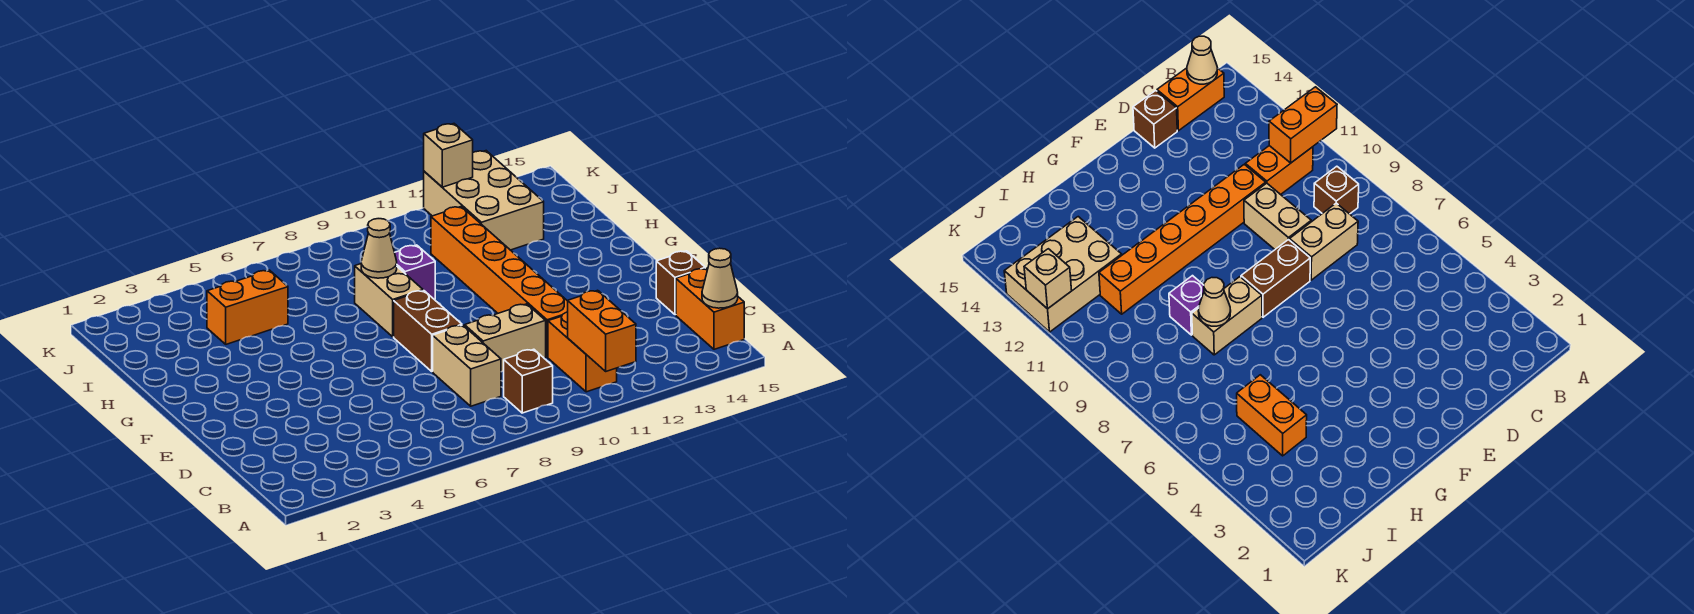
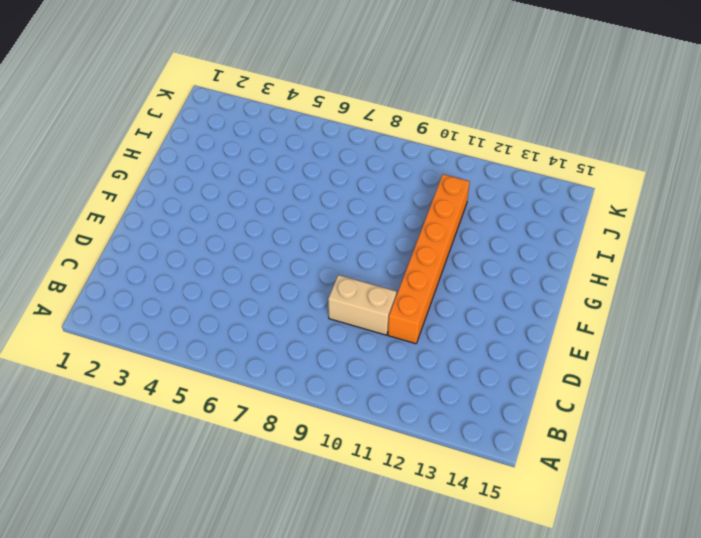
none -> brown 1x1 brick [504,349,553,413]
none -> orange 1x2 brick [548,312,617,392]
none -> orange 1x2 brick [676,268,744,349]

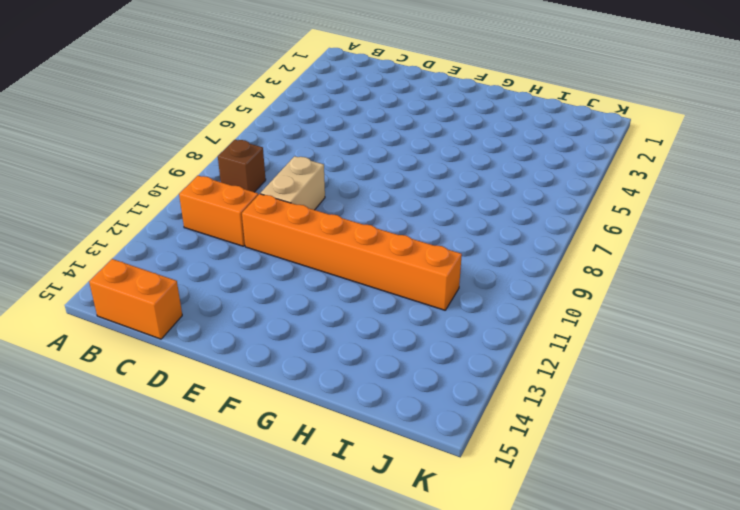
none -> tan 1x2 brick [433,325,501,406]
none -> brown 1x1 brick [656,251,705,315]
none -> brown 1x2 brick [394,291,462,371]

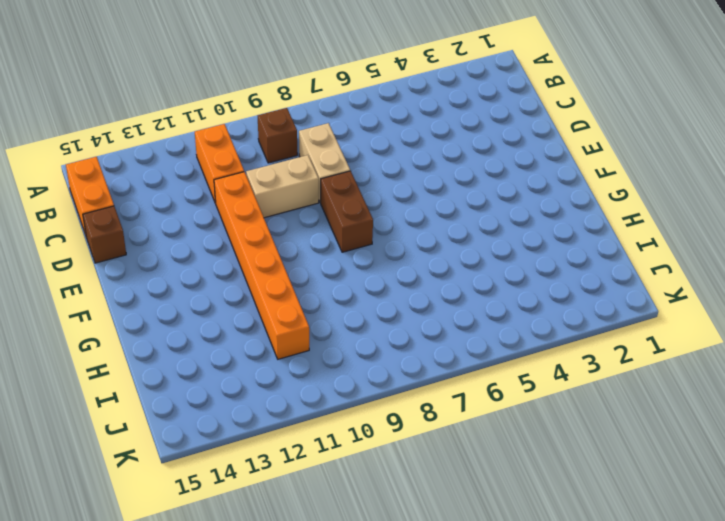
none -> tan 1x2 brick [355,264,423,337]
none -> purple 1x1 brick [395,245,435,299]
none -> orange 1x2 brick [207,270,288,344]

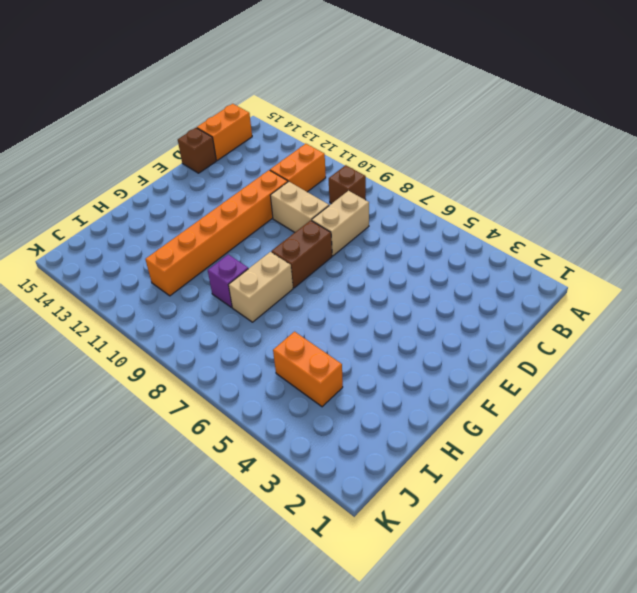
none -> tan 2x3 brick [424,151,544,250]
none -> orange 1x2 brick [568,290,636,371]
none -> tan 1x1 cone [702,248,738,308]

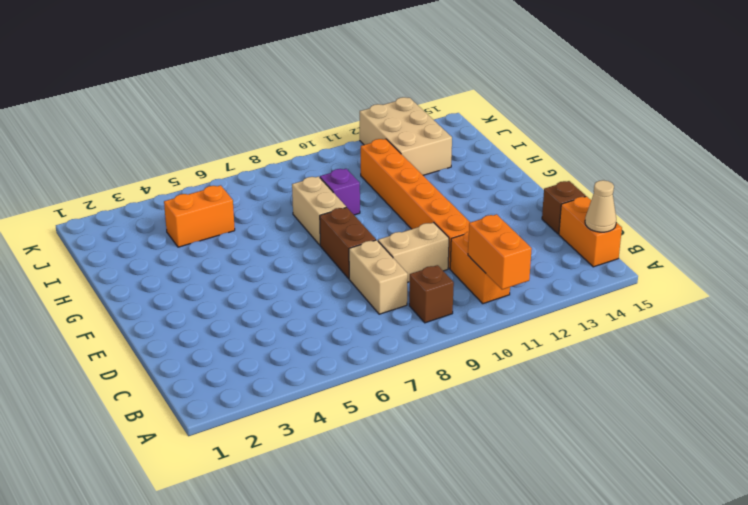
none -> tan 1x1 cone [361,219,397,278]
none -> tan 1x1 brick [424,124,473,187]

